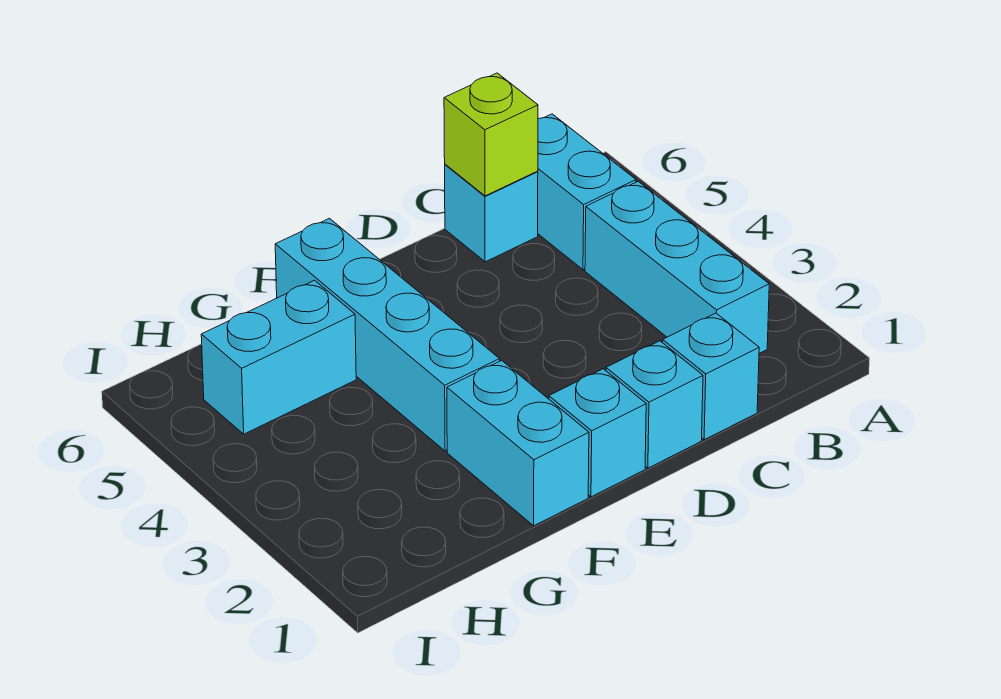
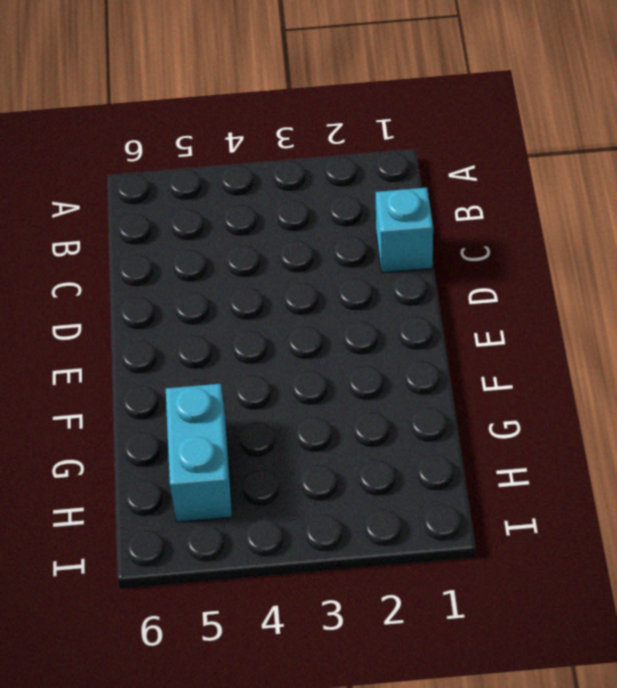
none -> cyan 1x3 brick [585,181,769,353]
none -> cyan 1x2 brick [538,114,636,270]

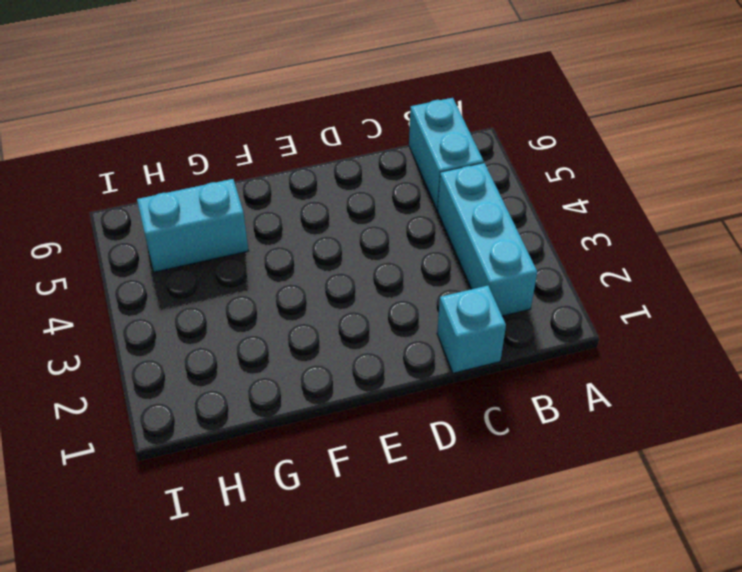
none -> cyan 1x1 brick [445,164,538,262]
none -> cyan 1x1 brick [606,341,703,468]

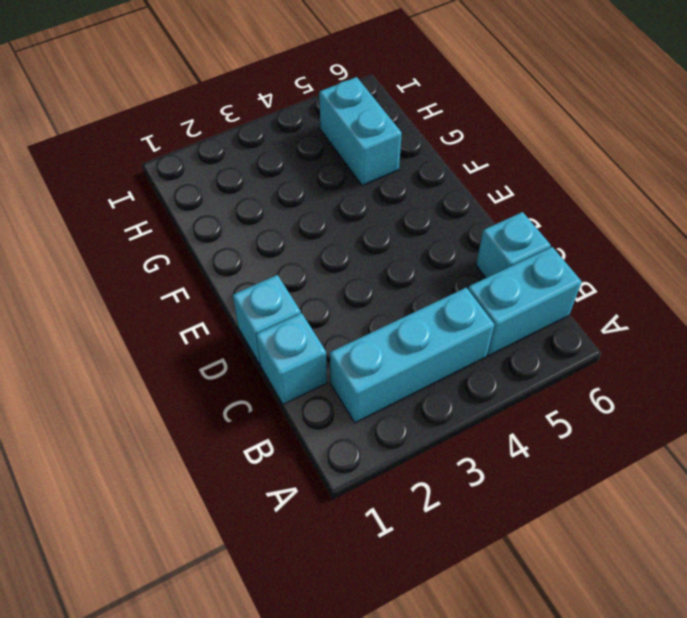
none -> cyan 1x1 brick [549,369,646,497]
none -> cyan 1x2 brick [447,360,589,526]

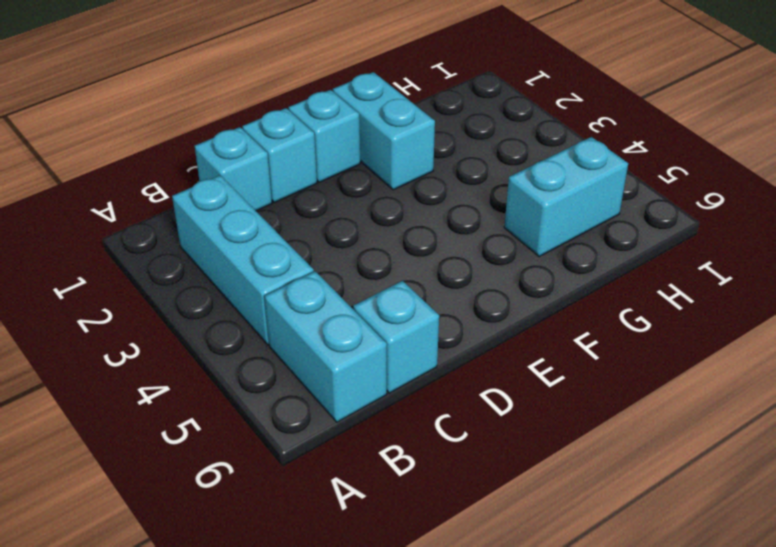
none -> cyan 1x4 brick [275,219,500,451]
none -> lime 1x1 brick [444,73,538,196]

